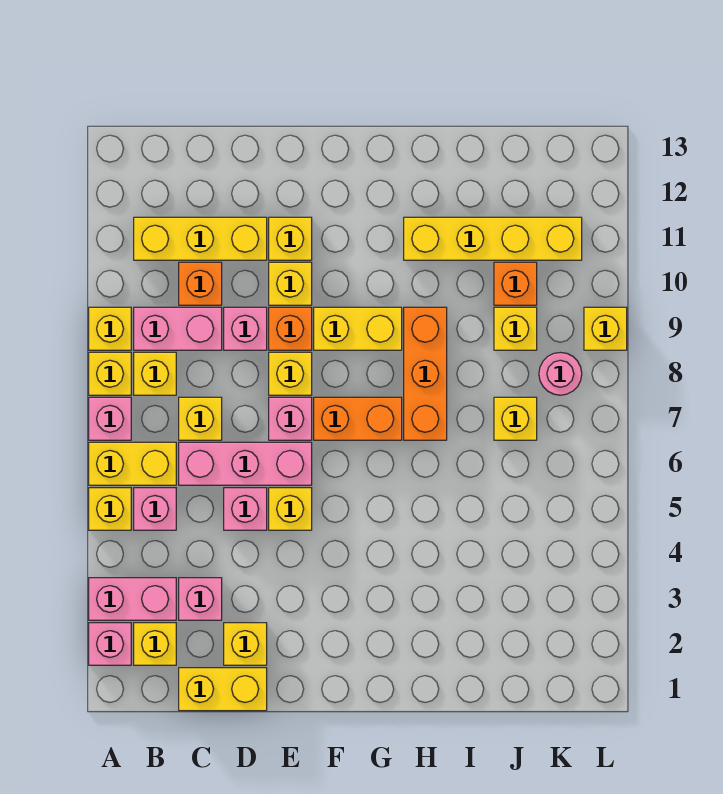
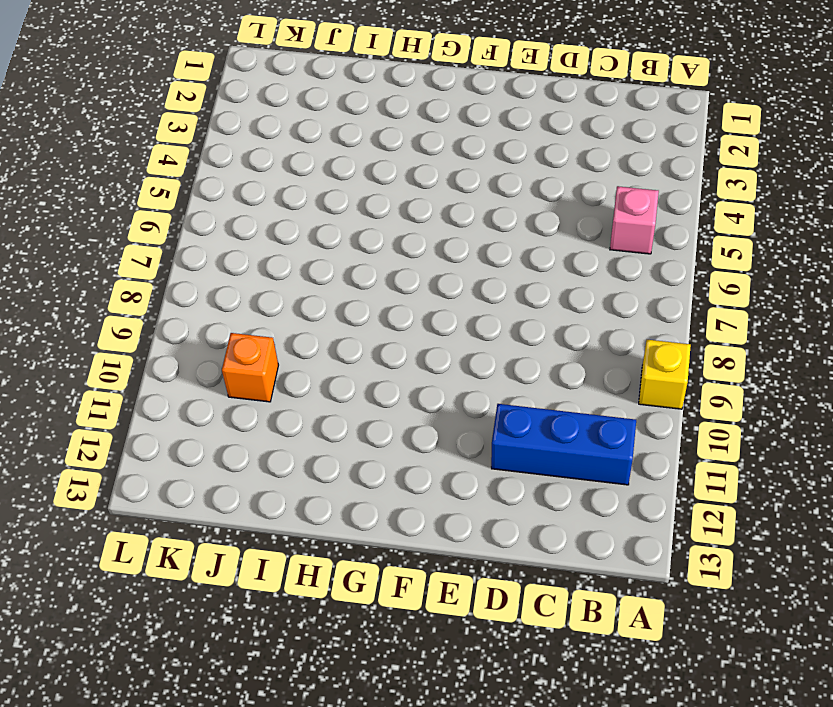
blue 1x3 brick [491,404,636,485] -> yellow 1x3 brick [134,217,267,260]
none -> pink 1x1 brick [89,623,131,665]
none -> pink 1x2 brick [89,578,176,620]
none -> yellow 1x1 brick [89,488,131,530]
none -> yellow 1x2 brick [89,442,176,485]

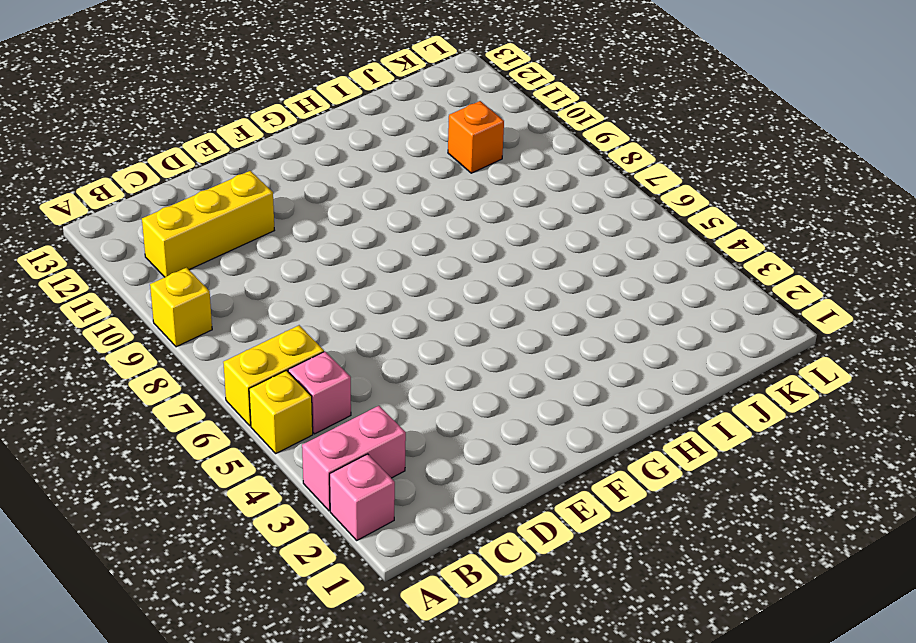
none -> pink 1x1 brick [89,397,131,440]
none -> yellow 1x1 brick [89,352,131,395]
none -> yellow 1x1 brick [134,623,176,665]
none -> yellow 1x1 brick [134,352,176,395]

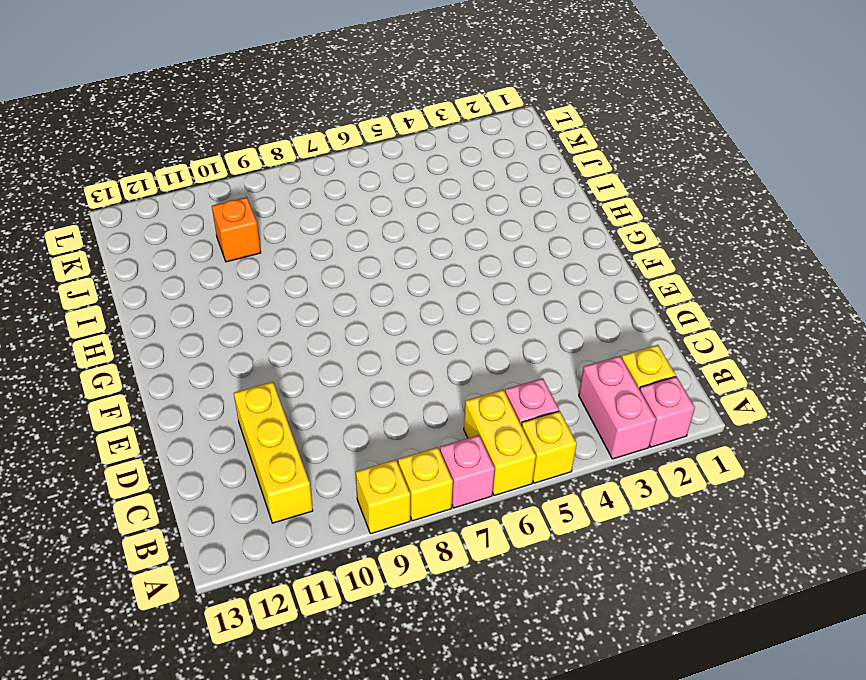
none -> yellow 1x1 brick [134,352,176,395]
none -> pink 1x2 brick [134,307,222,350]
none -> yellow 1x2 brick [179,668,267,711]
none -> pink 1x1 brick [179,578,222,620]

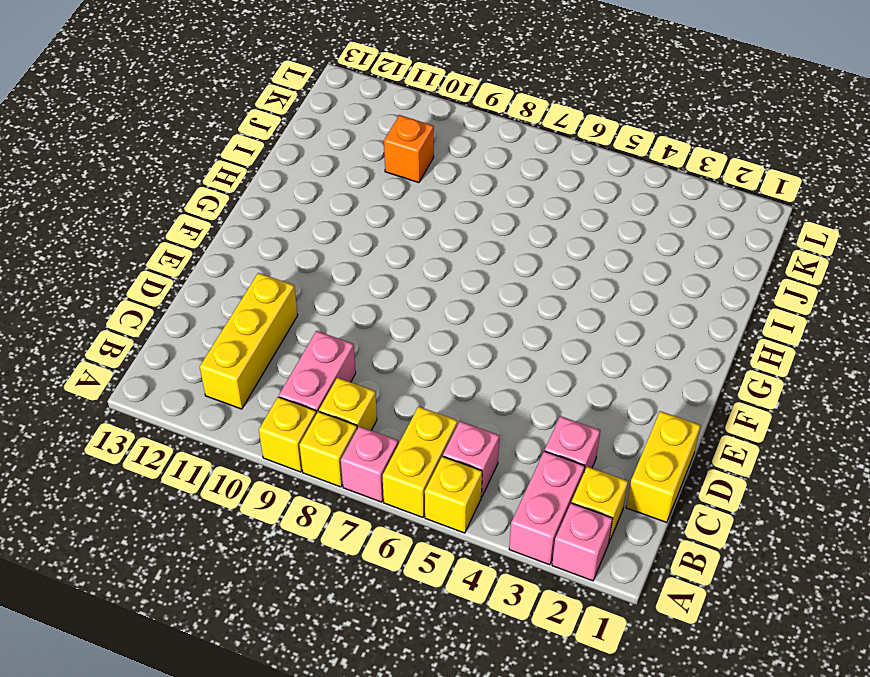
none -> pink 1x3 brick [179,442,312,485]
none -> yellow 1x1 brick [179,397,222,440]
none -> orange 1x1 brick [179,262,222,305]
none -> yellow 1x1 brick [224,623,267,665]

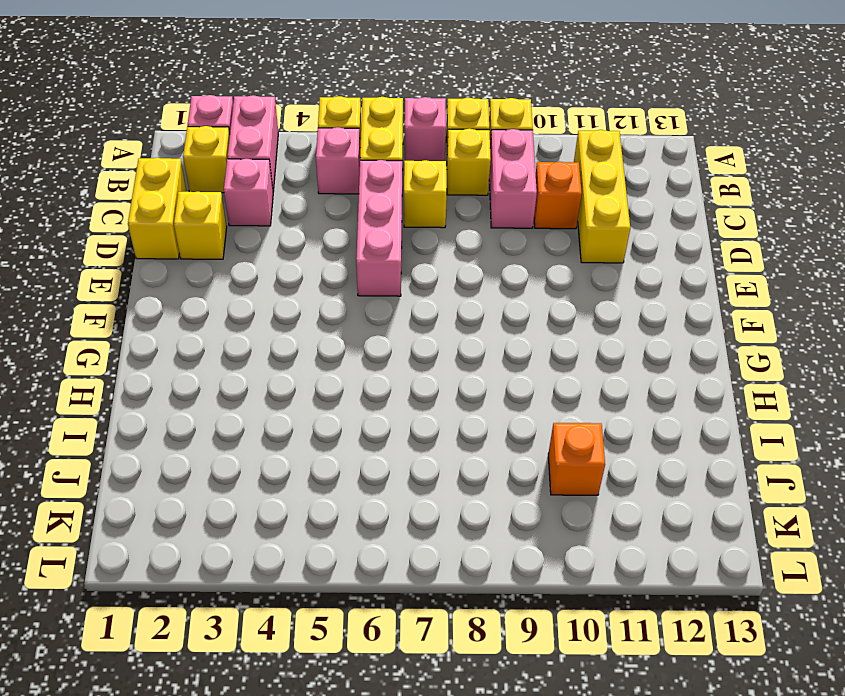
none -> pink 1x1 brick [224,488,267,530]
none -> pink 1x1 brick [224,307,267,350]
none -> yellow 1x1 brick [269,488,312,530]
none -> pink 1x1 brick [269,397,312,440]

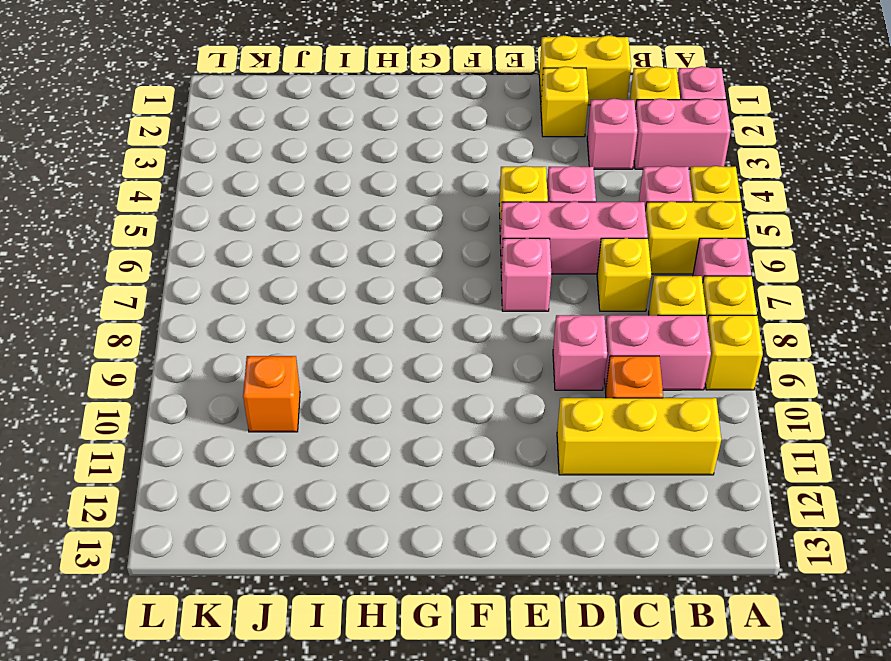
none -> yellow 1x1 brick [269,352,312,395]
none -> orange 1x1 brick [269,307,312,350]
none -> yellow 1x1 brick [269,262,312,305]
none -> yellow 1x1 brick [269,217,312,260]

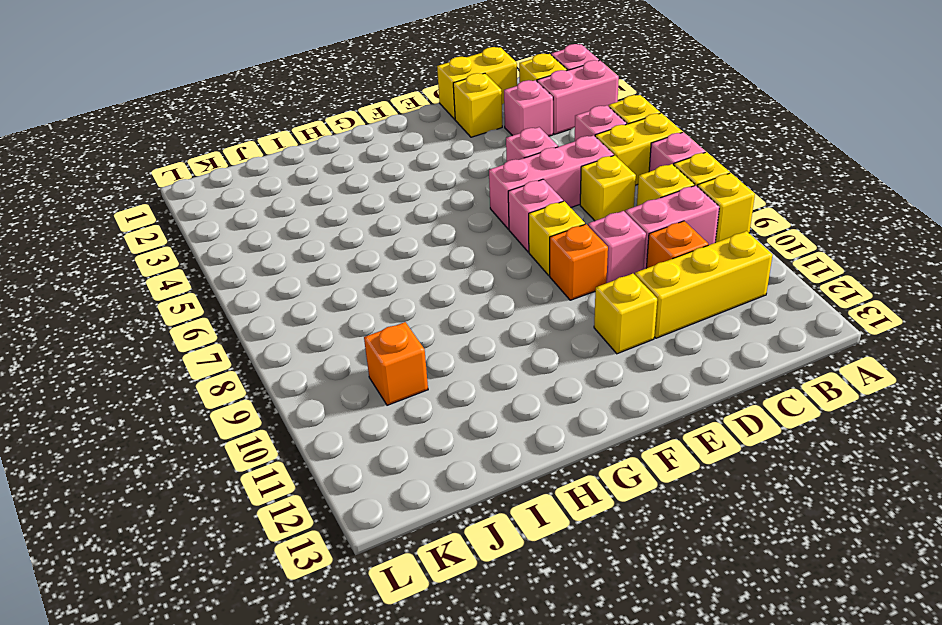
none -> yellow 1x1 brick [269,488,312,530]
none -> yellow 1x1 brick [269,262,312,305]
none -> orange 1x2 brick [314,397,402,440]
none -> yellow 1x2 brick [314,307,402,350]

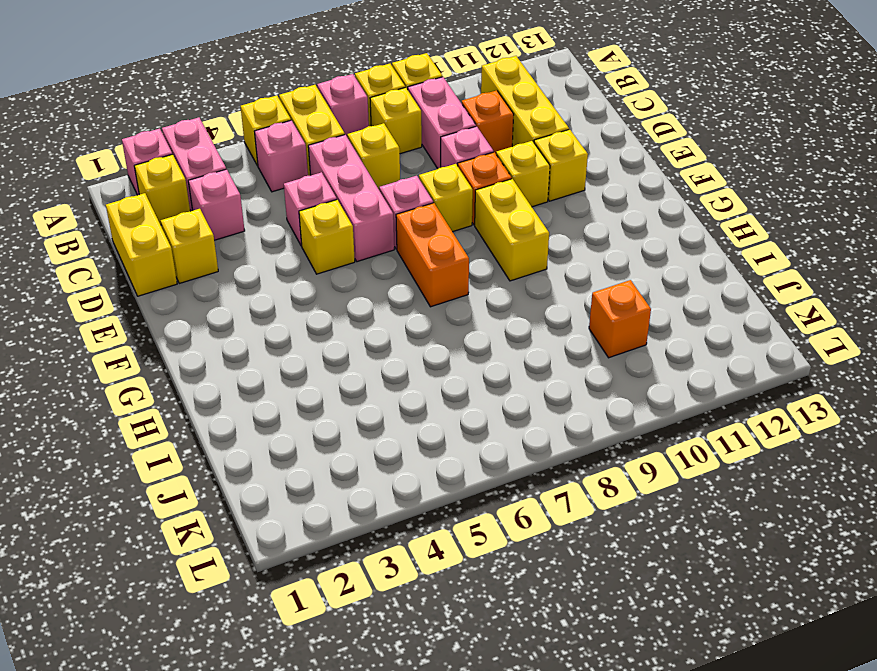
none -> orange 1x3 brick [404,307,447,440]
none -> yellow 1x4 brick [404,217,582,260]
none -> yellow 1x1 brick [494,397,537,440]
none -> yellow 1x1 brick [494,307,537,350]

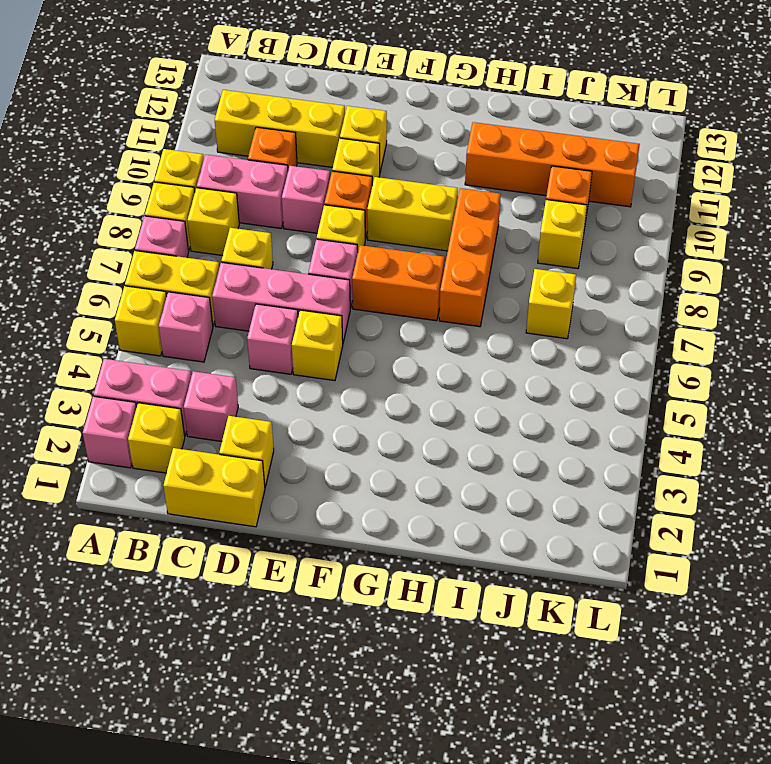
orange 1x4 brick [465,122,640,207] -> yellow 1x4 brick [404,217,582,260]
none -> pink 1x1 round brick [539,352,582,395]
none -> yellow 1x1 brick [584,307,627,350]

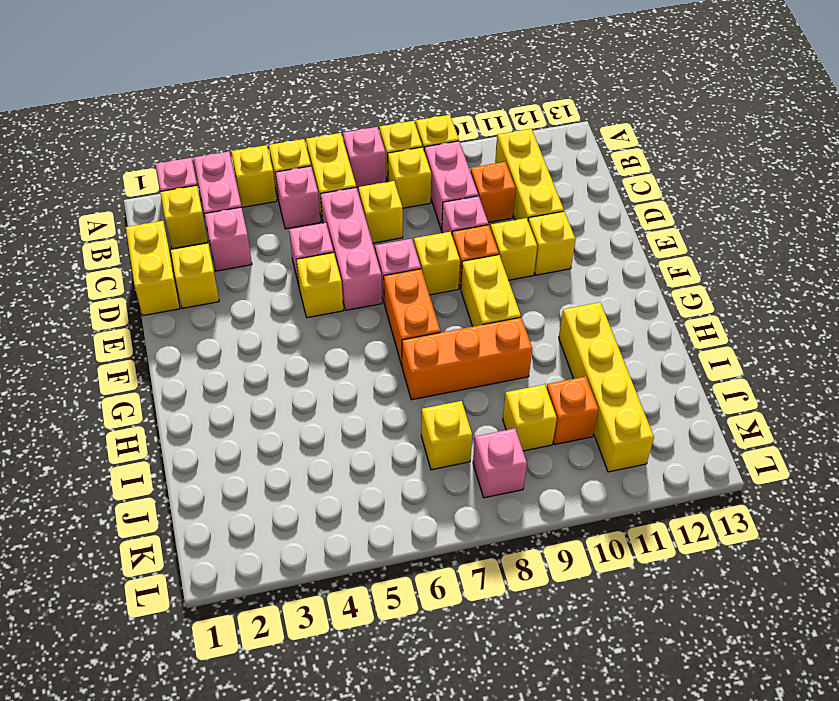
yellow 1x1 brick [231,145,277,207] -> yellow 1x1 brick moved to [584,307,627,350]
pink 1x1 brick [473,428,527,498] -> pink 1x1 round brick [539,352,582,395]

